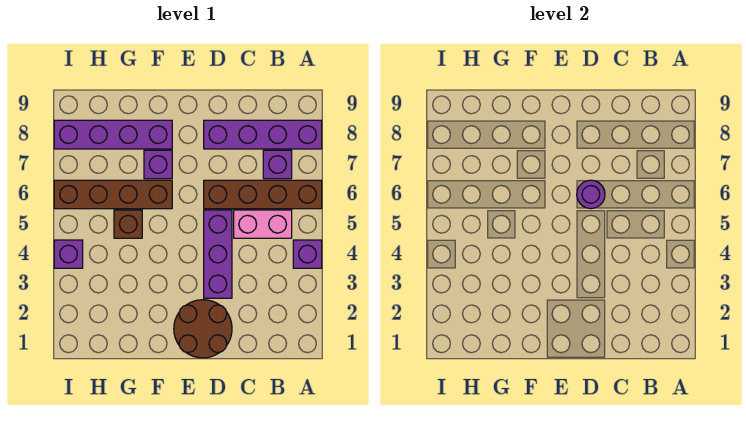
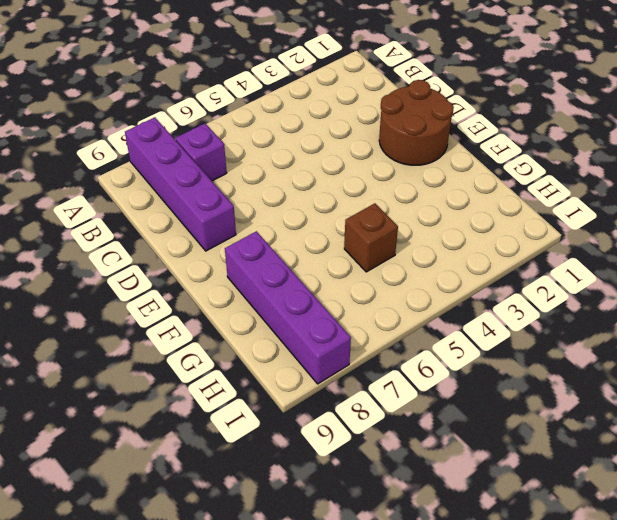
none -> purple 1x1 brick [293,240,322,268]
none -> brown 1x4 brick [204,180,322,209]
none -> pink 1x2 brick [234,210,292,238]

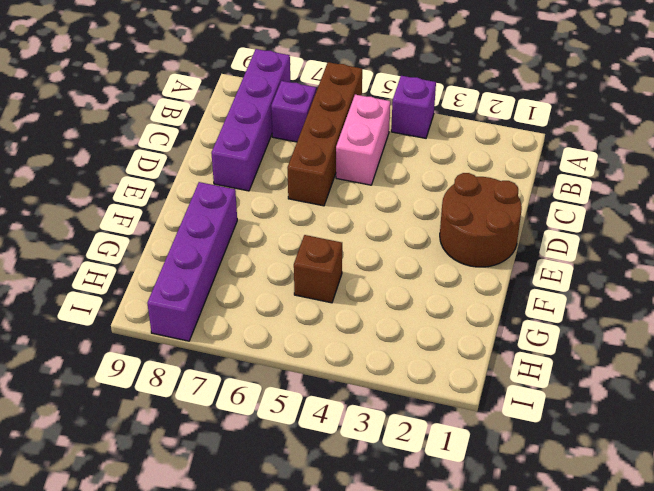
none -> purple 1x3 brick [204,210,232,298]
none -> brown 1x4 brick [54,180,172,209]
none -> purple 1x1 brick [144,150,172,179]

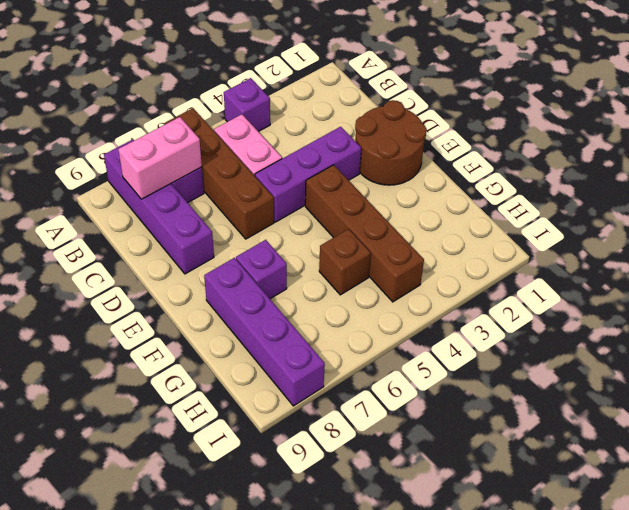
pink 1x2 brick [118,117,202,199] -> none
brown 1x4 brick [305,165,424,302] -> brown 1x4 brick moved to [54,180,172,209]
none -> purple 1x1 brick [54,240,83,268]
none -> purple 1x1 round brick [577,180,605,209]

